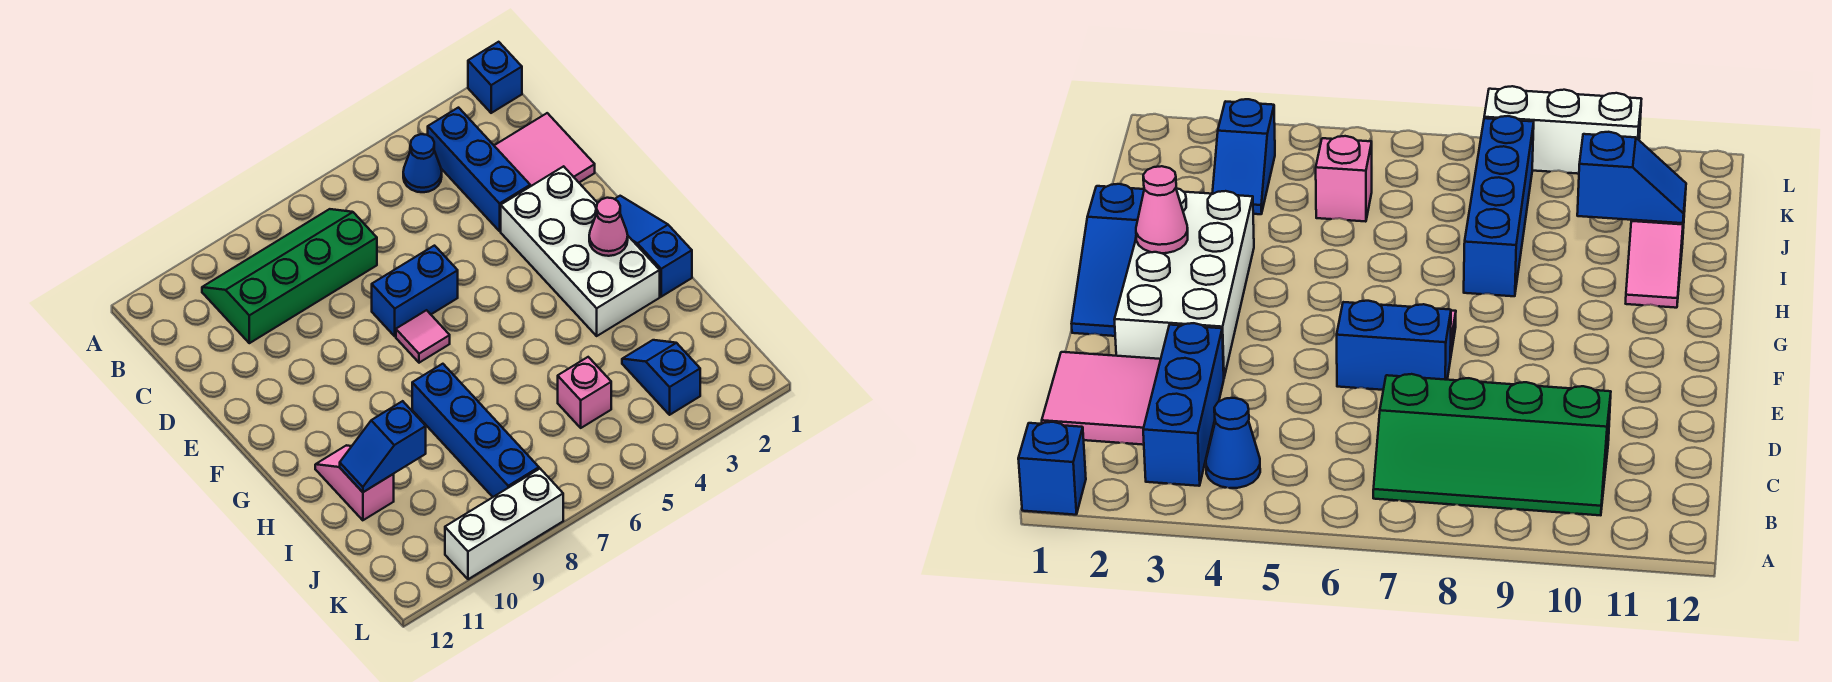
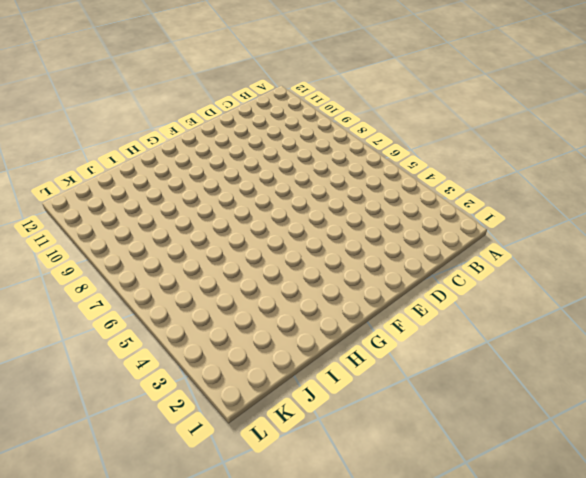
none -> blue 1x1 brick [468,42,522,113]
none -> blue 1x3 brick [428,108,530,231]
none -> blue 1x1 cone [403,134,442,192]

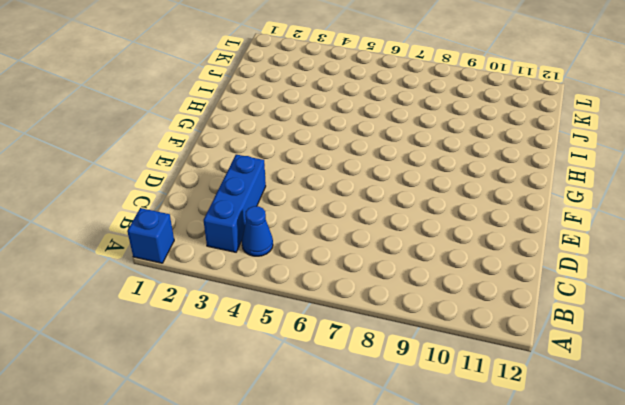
none -> green 2x4 slope [202,209,377,343]
none -> pink 2x2 tile [494,113,595,186]
none -> white 2x4 brick [501,166,660,336]

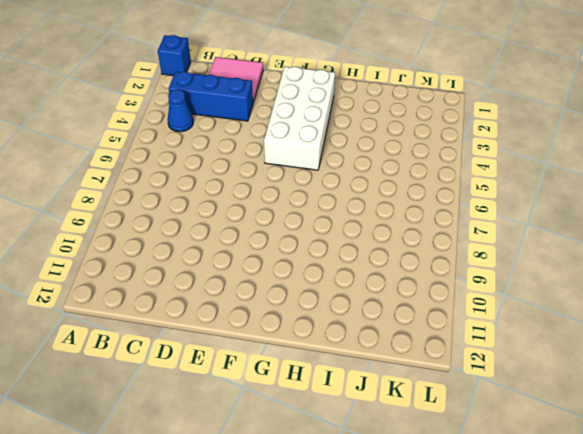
white 2x4 brick [264,66,335,170] -> white 2x4 brick turned to [501,166,660,336]
none -> green 2x4 slope [202,209,377,343]
none -> blue 1x2 brick [372,246,458,336]
none -> blue 1x3 slope [615,196,692,297]

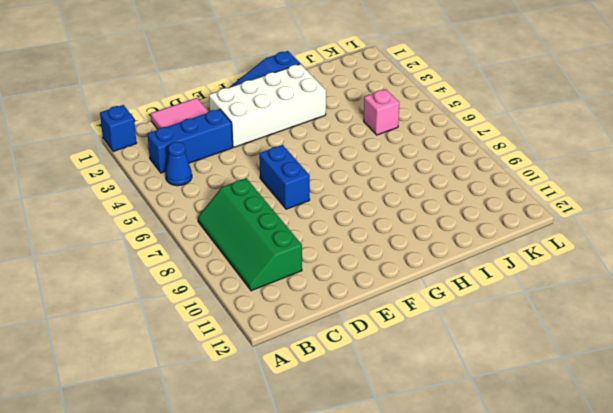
none -> pink 1x1 tile [396,310,450,363]
none -> blue 1x4 brick [412,364,539,497]
none -> pink 1x2 slope [315,445,394,520]

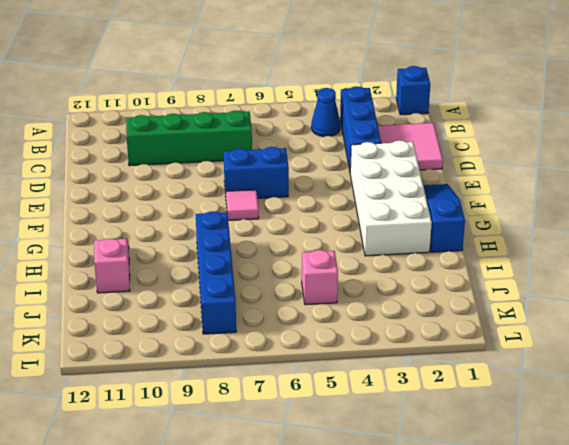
none -> blue 1x2 slope [622,340,700,415]
none -> white 1x3 brick [445,469,563,579]
none -> pink 1x1 cone [589,198,628,256]

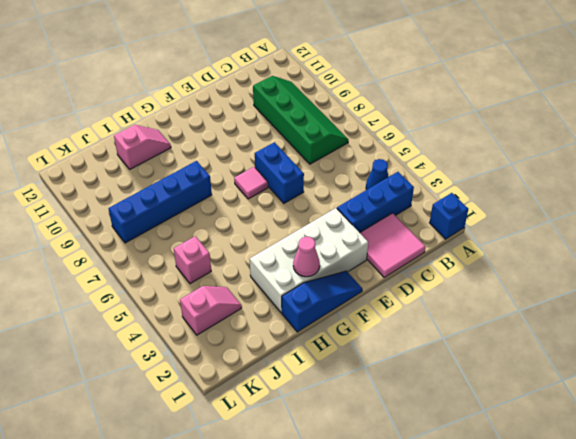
pink 1x2 slope [180,286,242,335] -> blue 1x2 slope [622,340,700,415]
none -> white 1x3 brick [445,469,563,579]
none -> blue 1x2 slope [340,401,426,492]

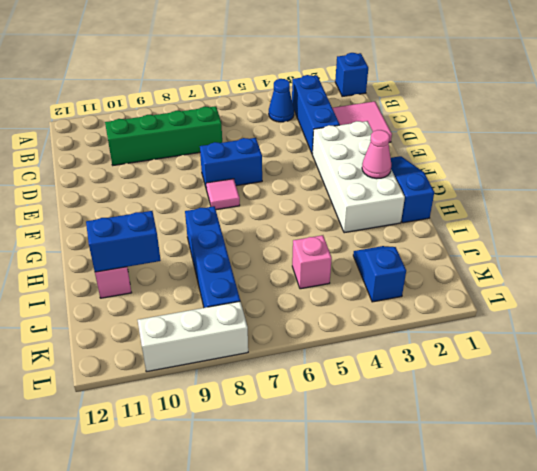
blue 1x2 brick [86,211,161,272] -> blue 1x2 slope [340,401,426,492]

